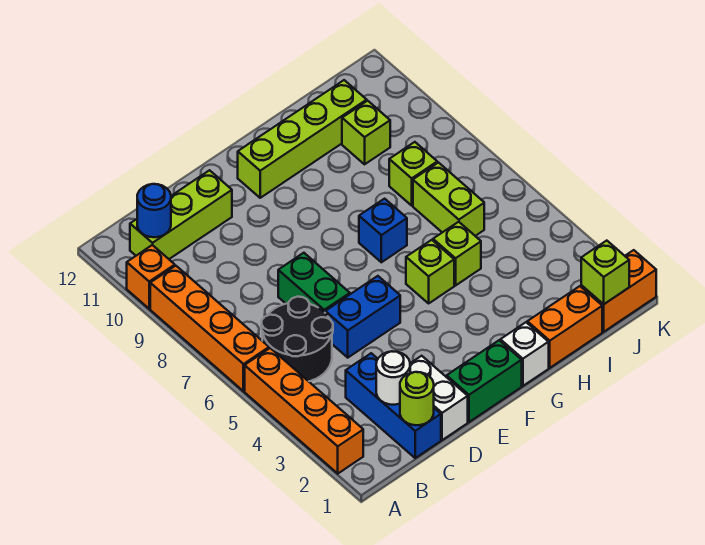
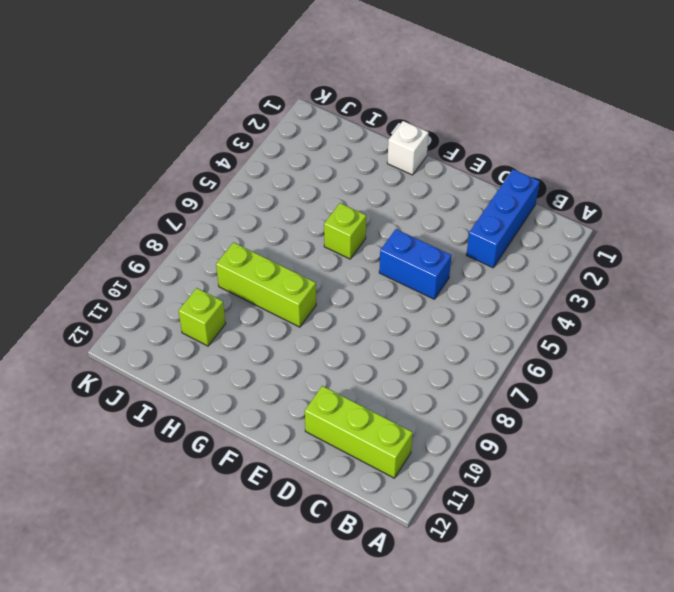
lime 1x3 brick [216,242,316,327] -> lime 1x1 brick [389,142,437,205]
none -> orange 1x4 brick [245,348,363,474]
none -> orange 1x4 brick [150,266,269,391]
none -> orange 1x1 brick [127,245,175,309]

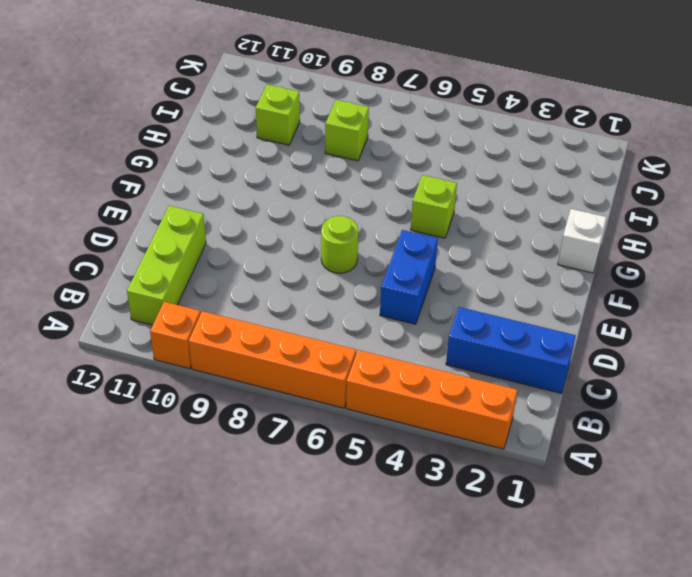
lime 1x1 round brick [321,216,358,273] -> lime 1x1 round brick moved to [400,372,434,425]
none -> black 2x2 round brick [261,297,333,381]
none -> white 1x2 brick [410,356,468,440]
none -> green 1x2 brick [278,253,350,312]

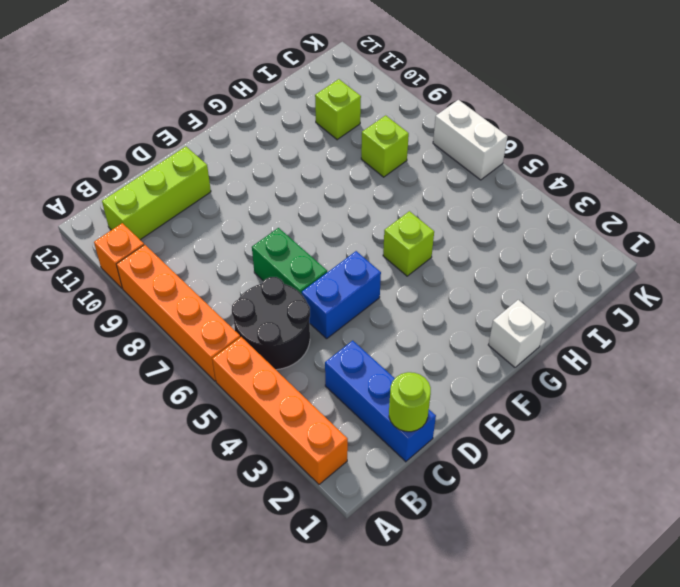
white 1x2 brick [433,100,507,180] -> white 1x2 brick moved to [410,356,468,440]
none -> green 1x2 brick [447,340,522,422]
none -> lime 1x4 brick [238,80,367,198]
none -> blue 1x1 brick [359,199,407,262]

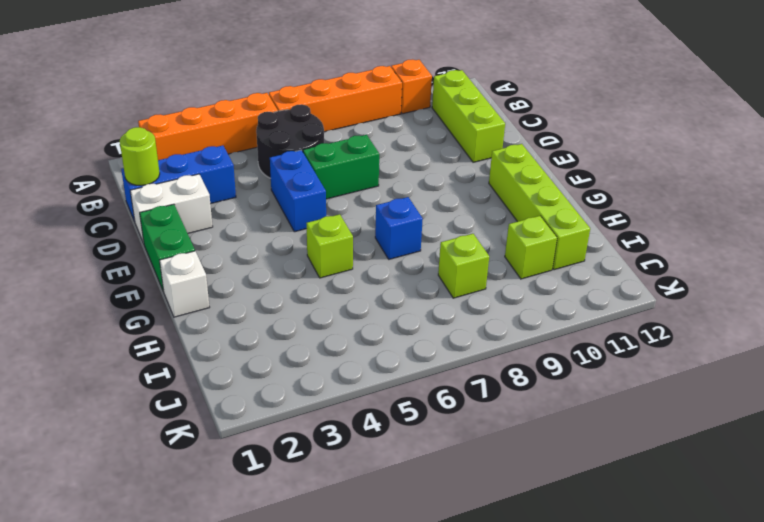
none -> orange 1x2 brick [527,286,602,368]
none -> lime 1x1 brick [433,222,481,285]
none -> lime 1x2 brick [413,163,484,236]

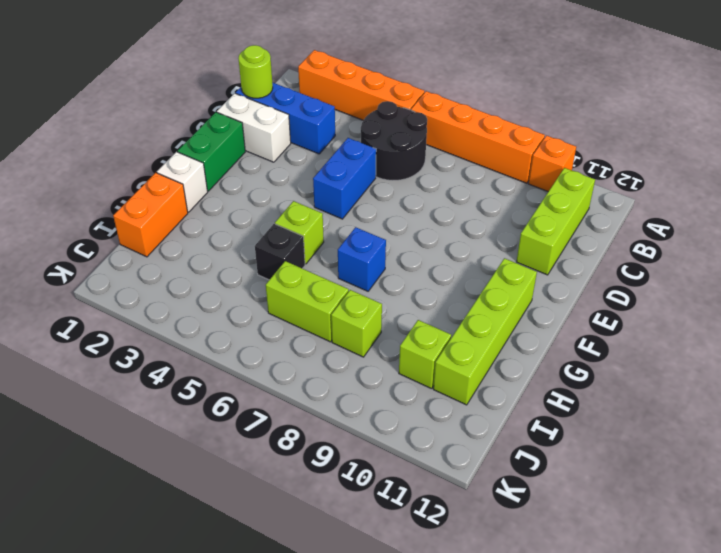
black 1x1 brick [255,224,305,280] -> lime 1x1 brick [433,222,481,285]
none -> green 1x2 brick [278,253,350,312]
none -> orange 1x2 brick [581,250,656,332]
none -> blue 1x1 round brick [137,184,171,237]

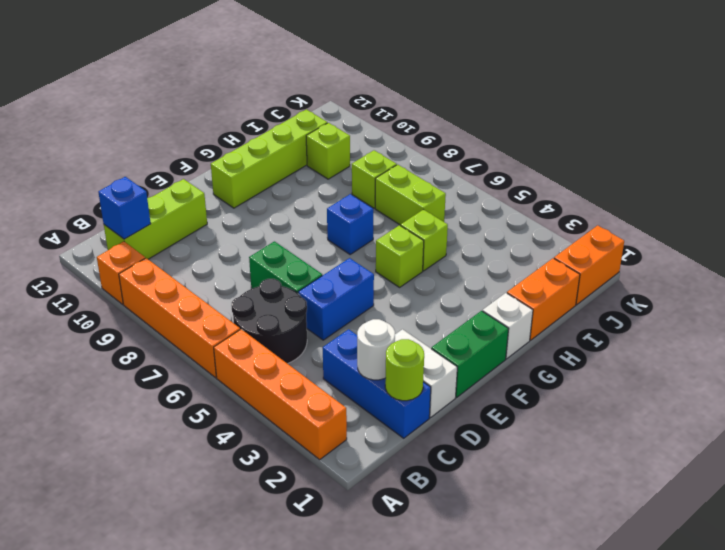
blue 1x1 brick [98,177,151,239] -> blue 1x1 round brick [137,184,171,237]
none -> lime 1x1 brick [581,241,629,304]

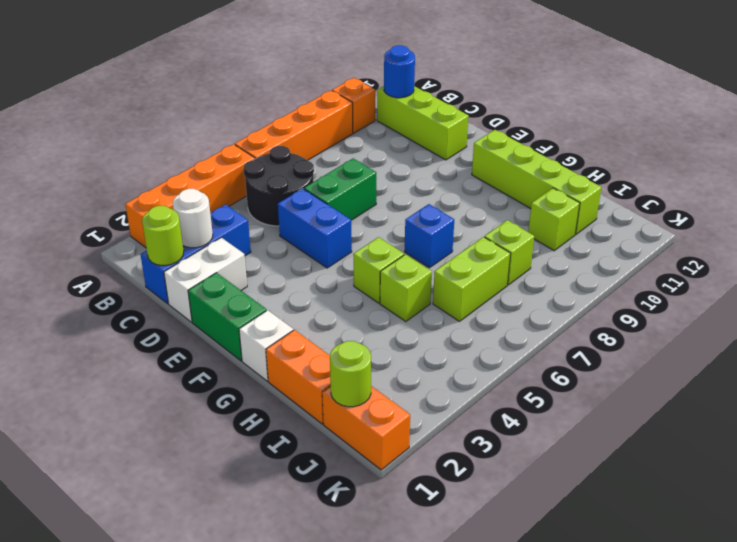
lime 1x1 round brick [330,341,371,407] -> lime 1x1 brick [581,241,629,304]

